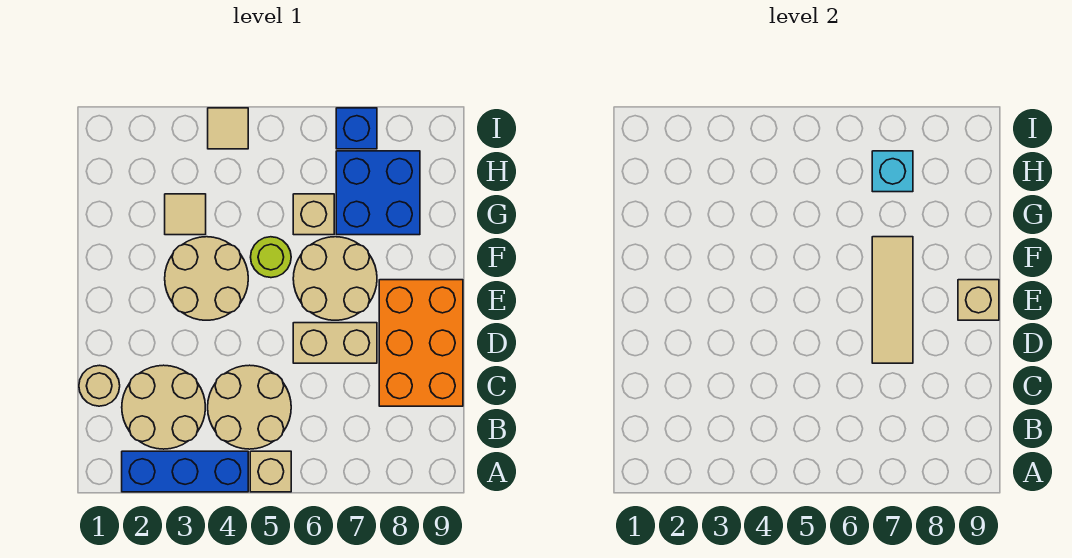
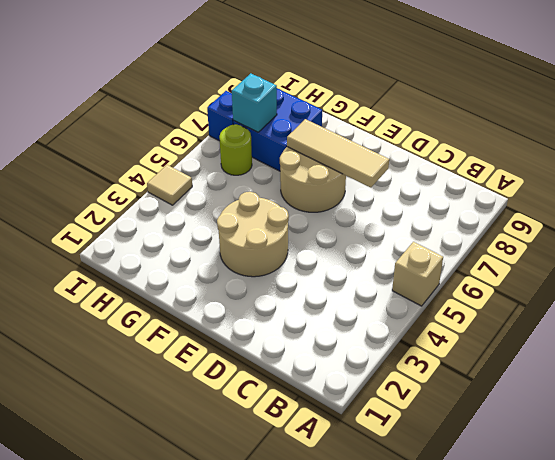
lime 1x1 round brick [219,124,252,175] -> lime 1x1 round brick moved to [251,237,291,278]
none -> blue 1x3 brick [122,451,248,492]
none -> tan 2x2 round brick [122,365,205,449]
none -> tan 2x2 round brick [208,365,291,449]

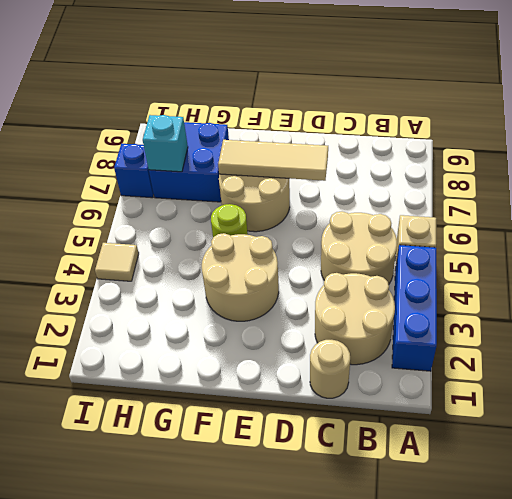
none -> orange 2x3 brick [379,280,463,406]
none -> tan 1x2 brick [293,323,377,363]
none -> tan 1x1 tile [165,194,206,235]

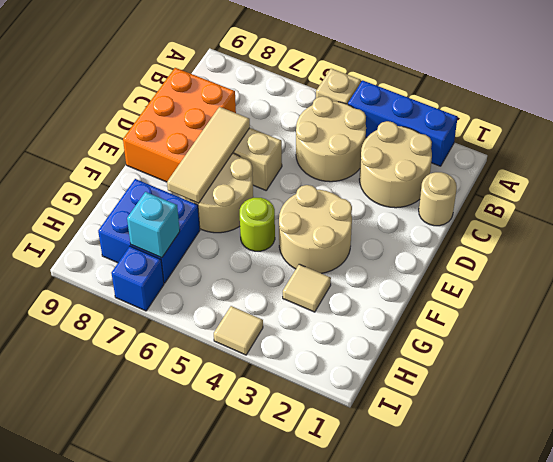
none -> tan 1x1 brick [293,194,334,235]
none -> tan 1x1 brick [958,280,999,320]

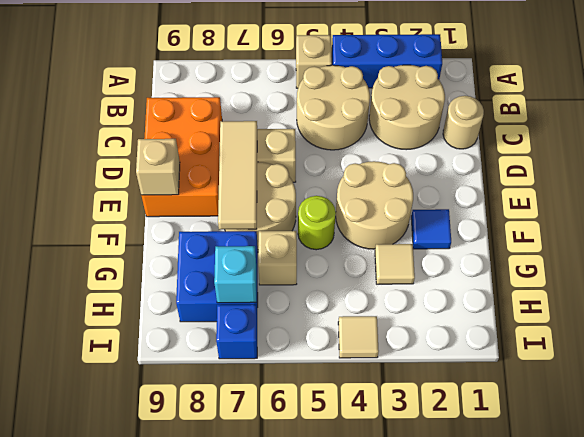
blue 1x1 tile [411,209,451,249] -> none

